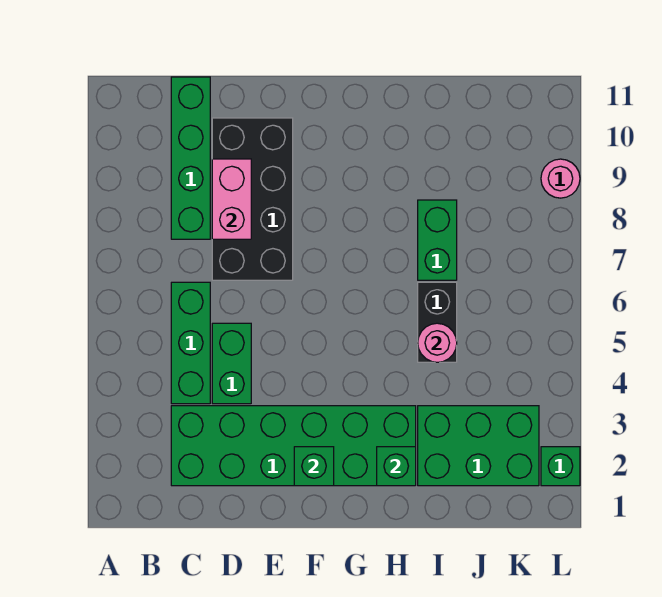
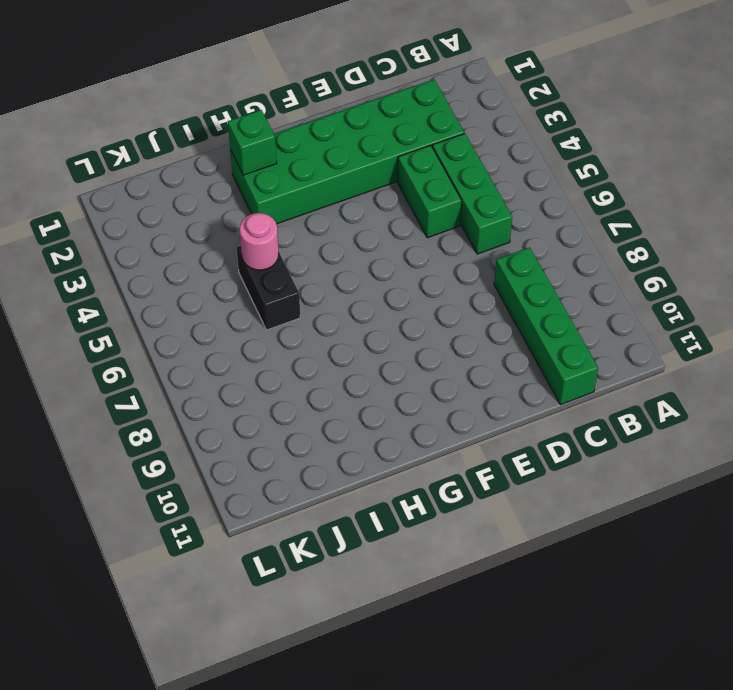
none -> black 2x4 brick [212,118,293,280]
none -> green 2x3 brick [418,406,539,486]
none -> green 1x2 brick [418,200,457,280]

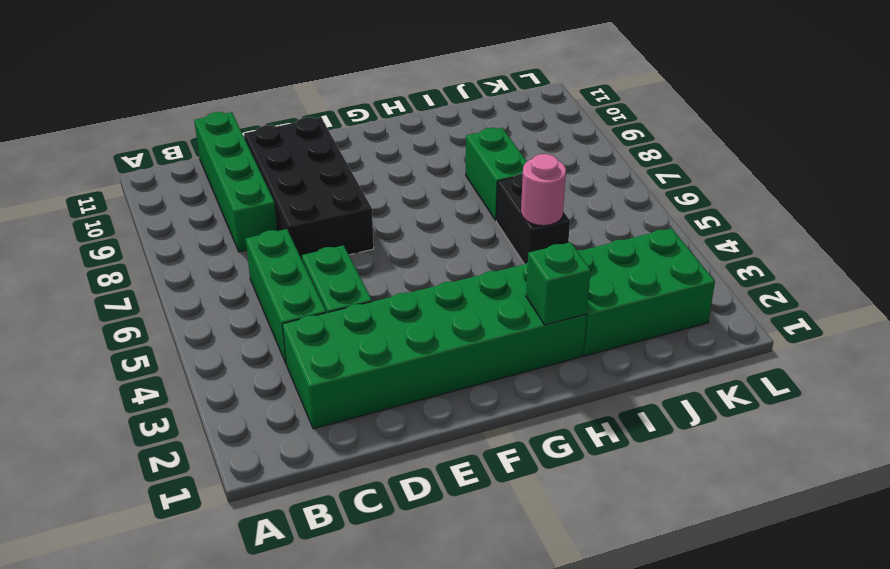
none -> green 1x1 brick [541,447,580,486]
none -> pink 1x1 round brick [541,159,580,198]
none -> pink 1x2 brick [212,159,251,239]

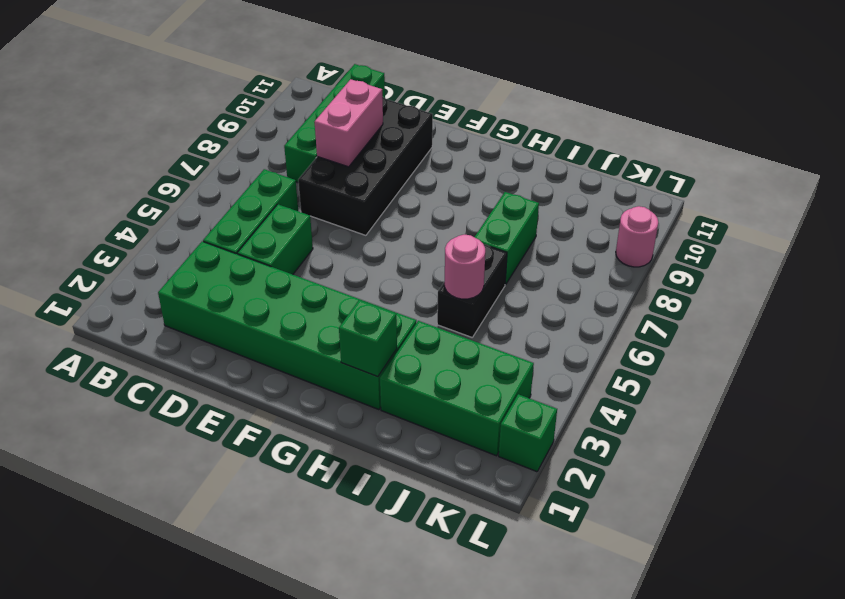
none -> green 1x1 brick [294,447,334,486]

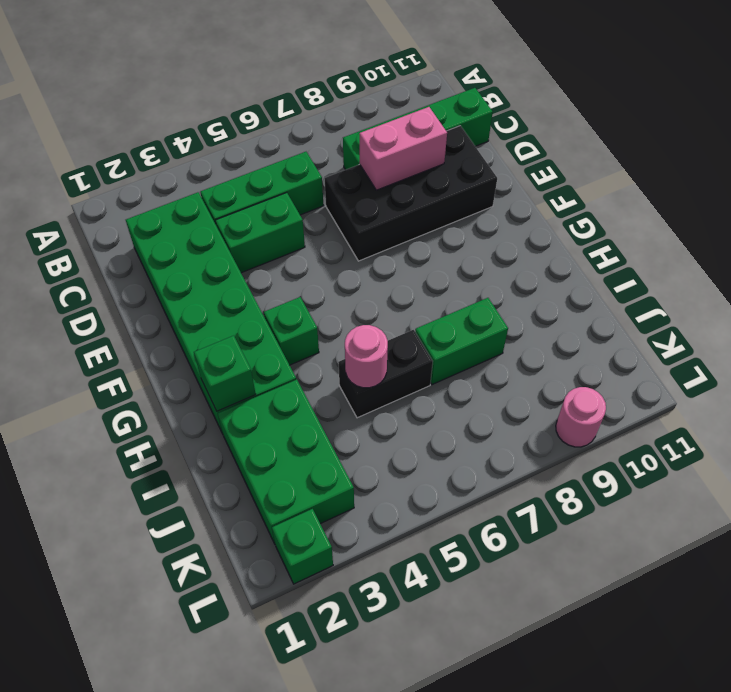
green 1x1 brick [264,297,319,365] -> green 1x1 brick moved to [294,447,334,486]

